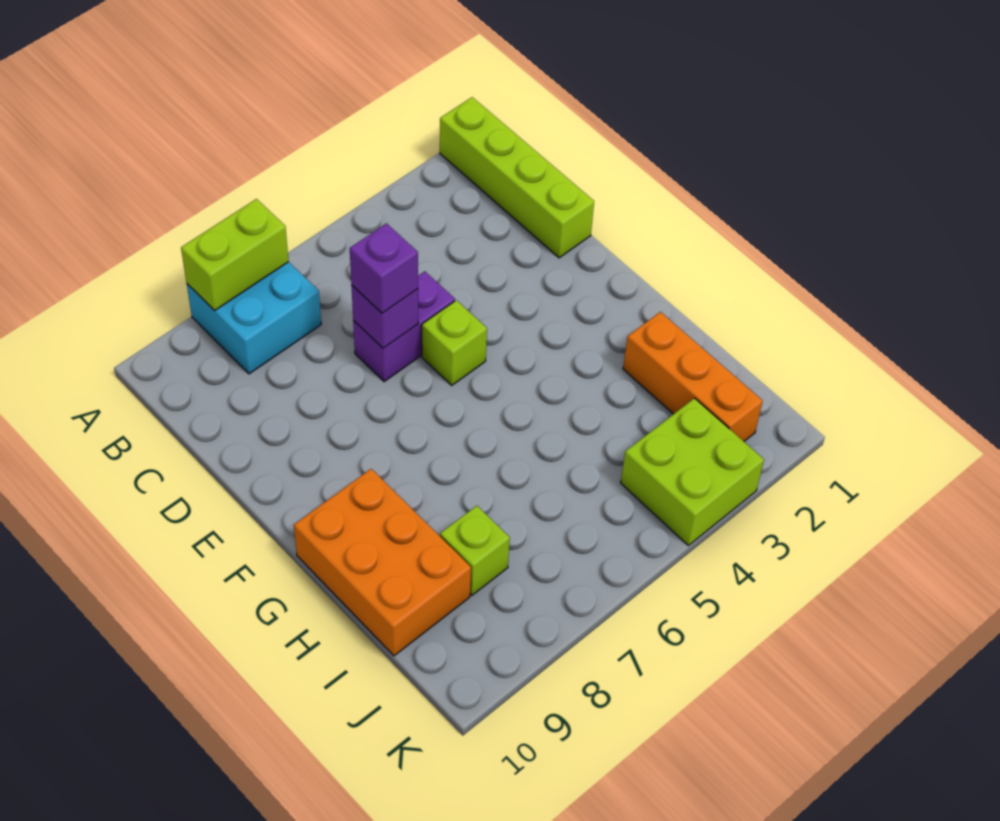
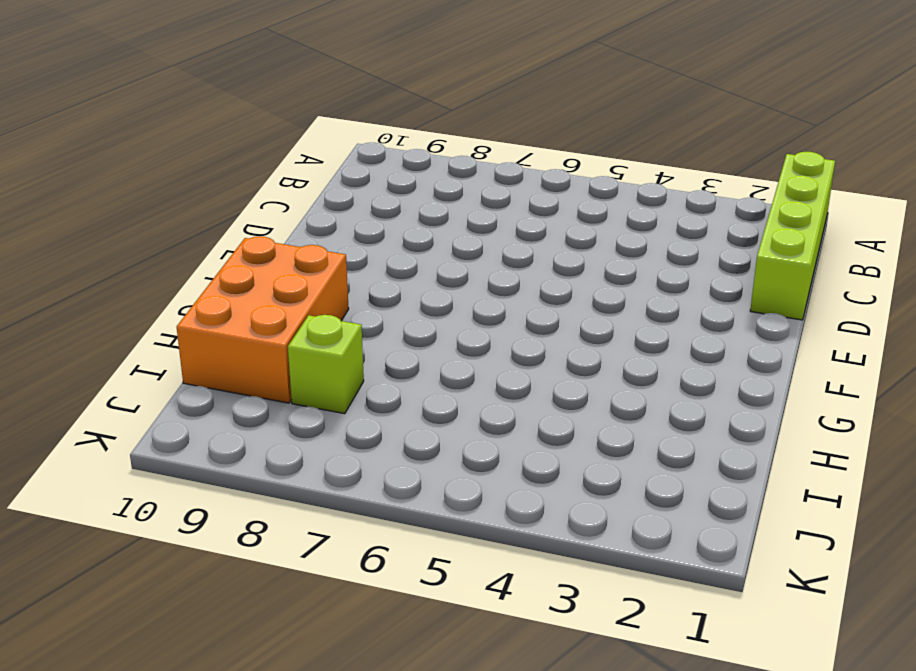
none -> cyan 2x2 brick [187,262,321,374]
none -> purple 1x2 brick [353,271,455,382]

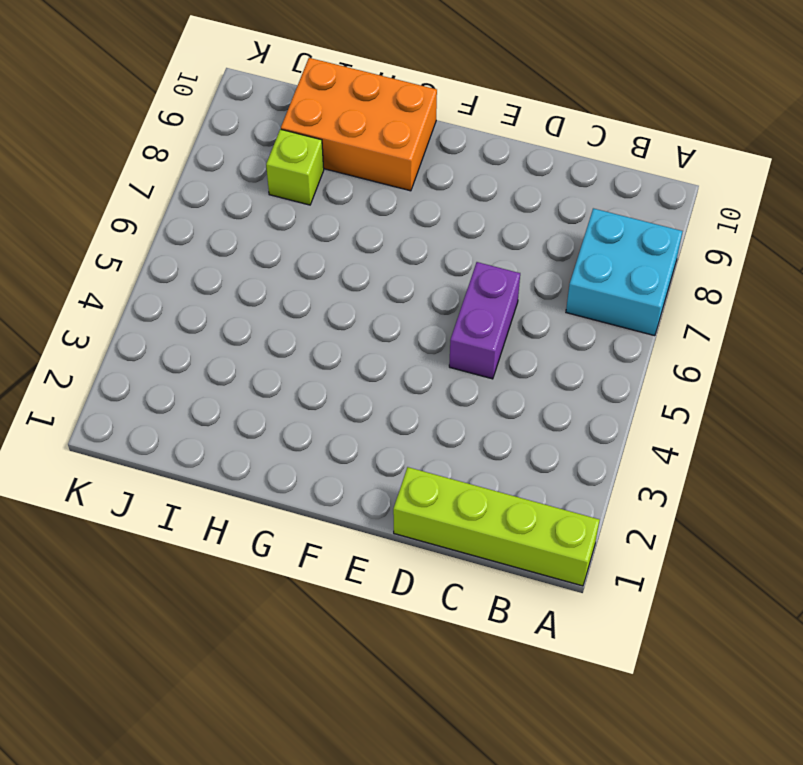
none -> lime 1x1 brick [422,300,487,385]
none -> orange 1x3 brick [623,312,763,441]

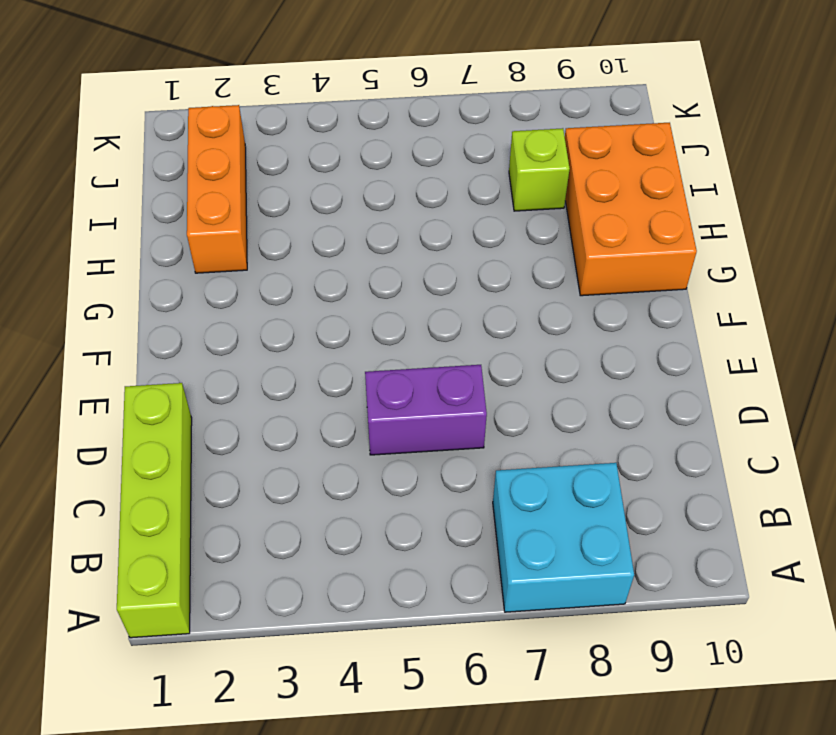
none -> lime 1x1 brick [422,300,487,385]
none -> lime 2x2 brick [621,398,764,545]

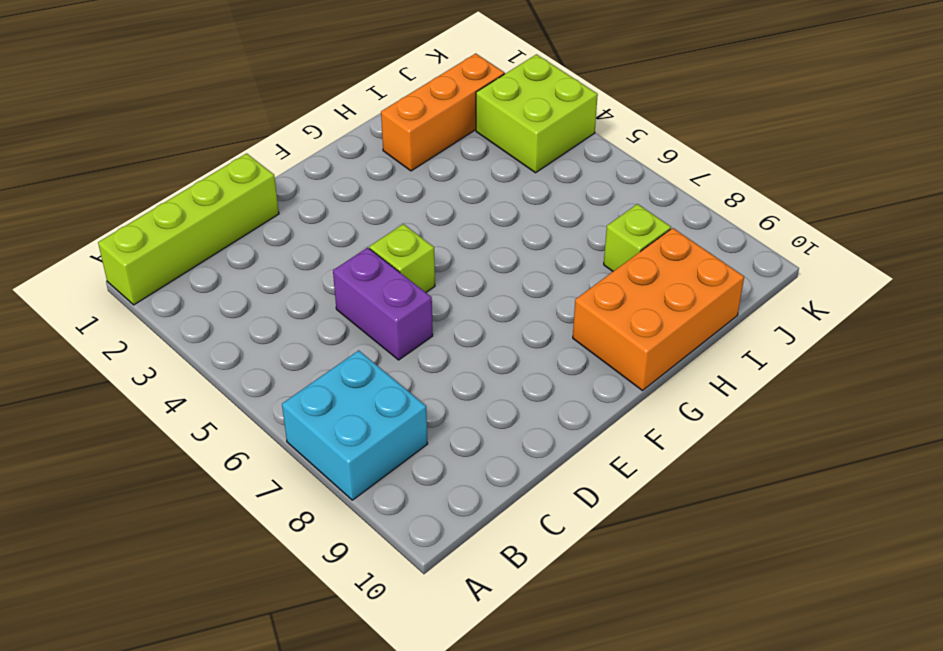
none -> lime 1x2 brick [181,199,289,311]
none -> purple 1x1 brick [351,285,418,348]

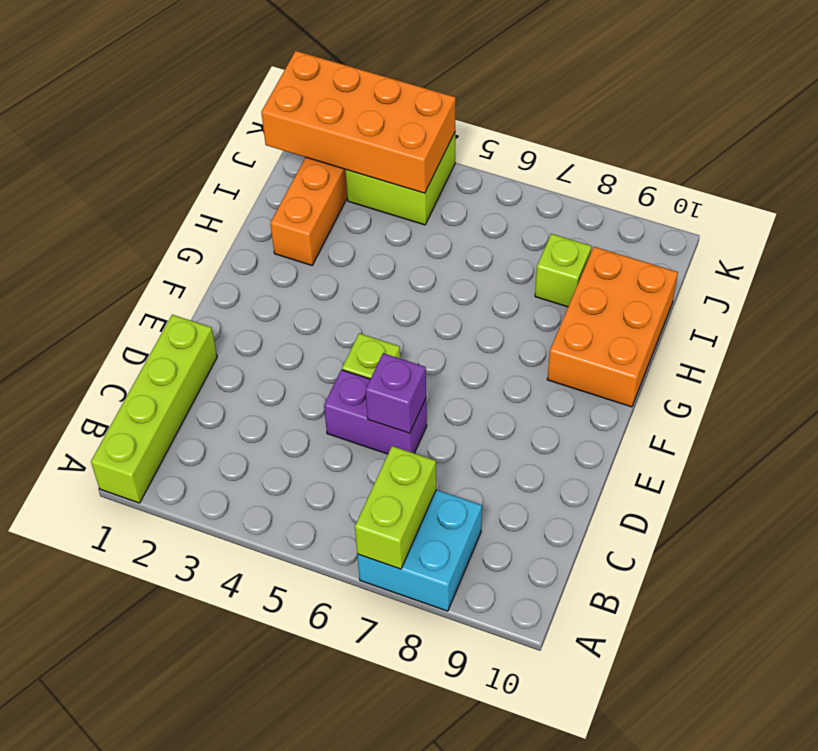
lime 1x2 brick [355,446,436,569] -> lime 1x2 brick turned to [181,199,289,311]
orange 2x4 brick [261,51,456,193] -> none
none -> purple 1x1 brick [350,223,418,313]

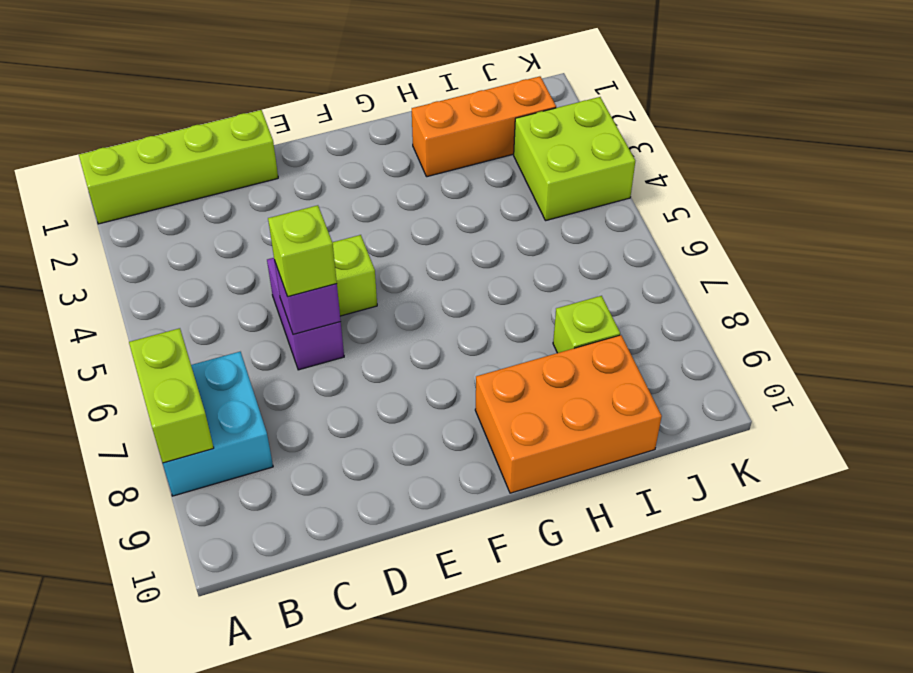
lime 1x1 brick [268,205,337,297] -> purple 1x1 brick [350,223,418,313]

